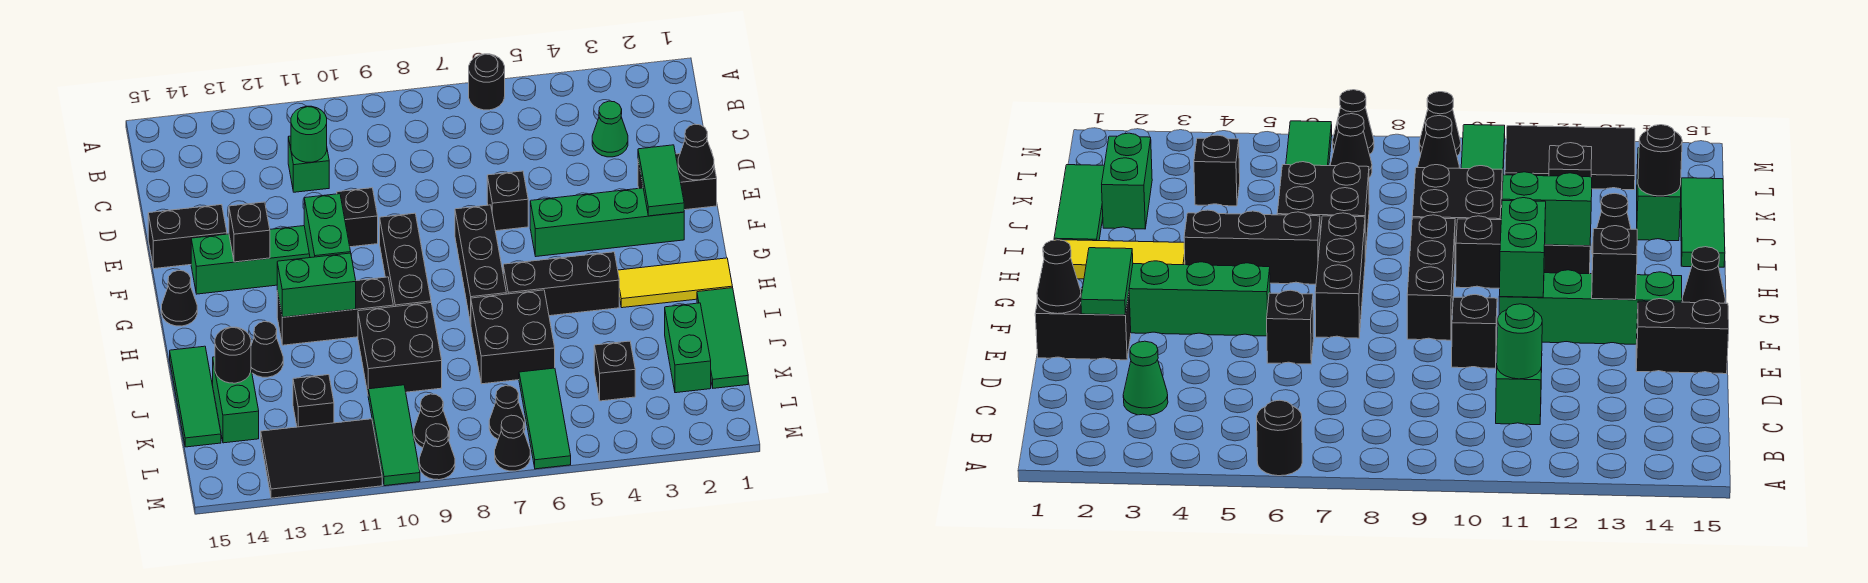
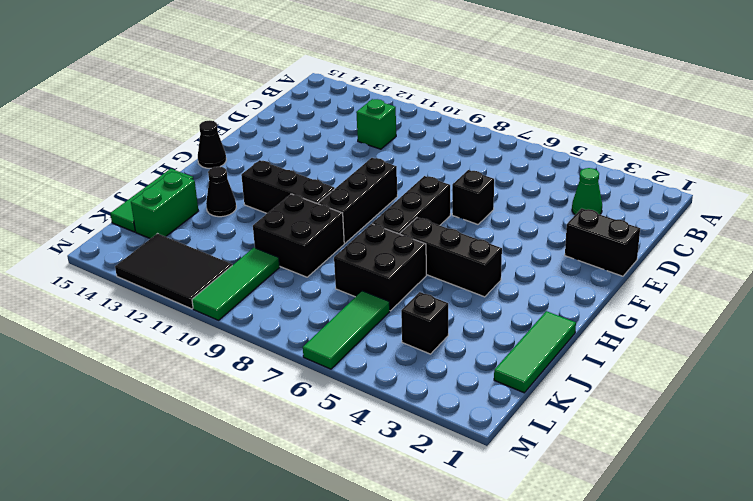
none -> black 1x1 round brick [469,54,505,110]
none -> black 1x1 brick [337,188,378,247]
none -> black 1x2 brick [148,205,227,269]
none -> green 1x4 brick [530,188,684,256]

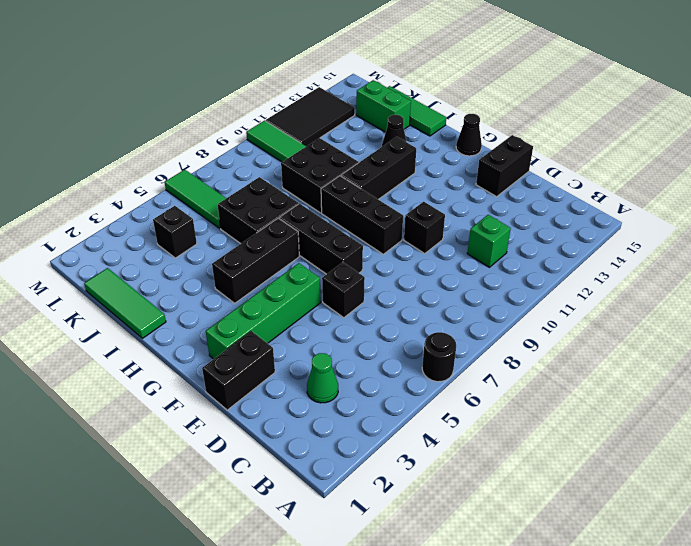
none -> green 1x4 brick [191,226,310,294]
none -> yellow 1x3 tile [618,258,733,308]
none -> green 1x2 brick [665,303,711,393]
none -> black 1x1 brick [293,375,334,427]

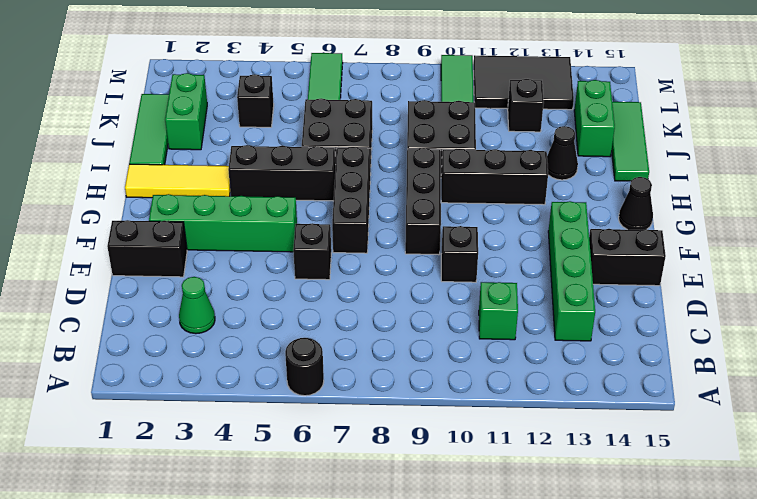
green 1x4 brick [548,201,595,341] -> green 1x4 brick turned to [191,226,310,294]
none -> black 1x1 cone [489,386,525,439]
none -> black 1x1 cone [414,394,450,448]
none -> black 1x1 cone [495,415,530,471]
none -> black 1x1 cone [419,424,455,480]

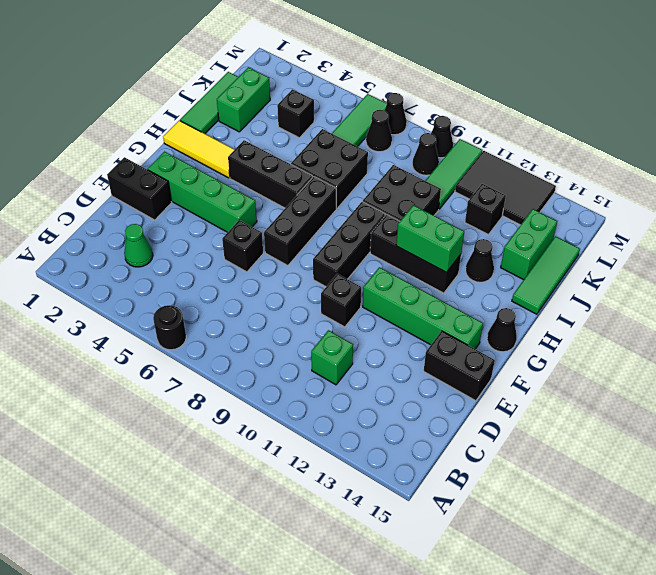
none -> green 1x1 round brick [291,106,327,162]
none -> black 1x1 cone [678,124,714,180]
none -> green 1x2 tile [638,145,684,216]
none -> green 1x2 brick [304,194,351,258]

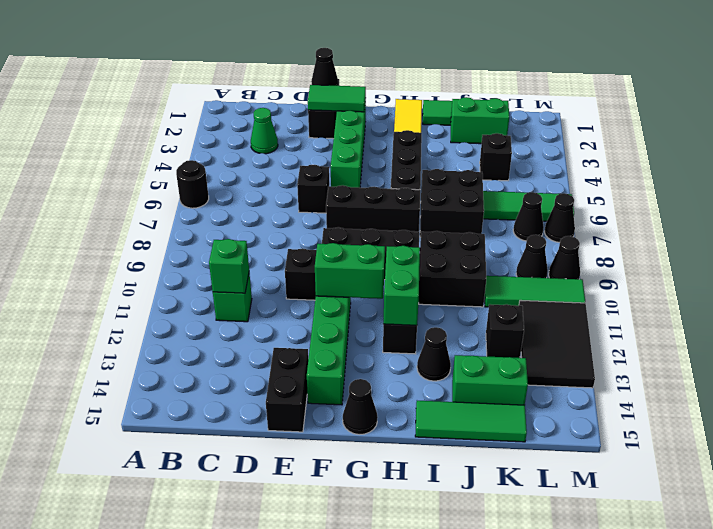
green 1x1 brick [209,239,249,293] -> green 1x1 round brick [291,106,327,162]
none -> black 1x1 brick [229,202,270,262]
none -> black 1x1 round brick [215,327,251,383]

